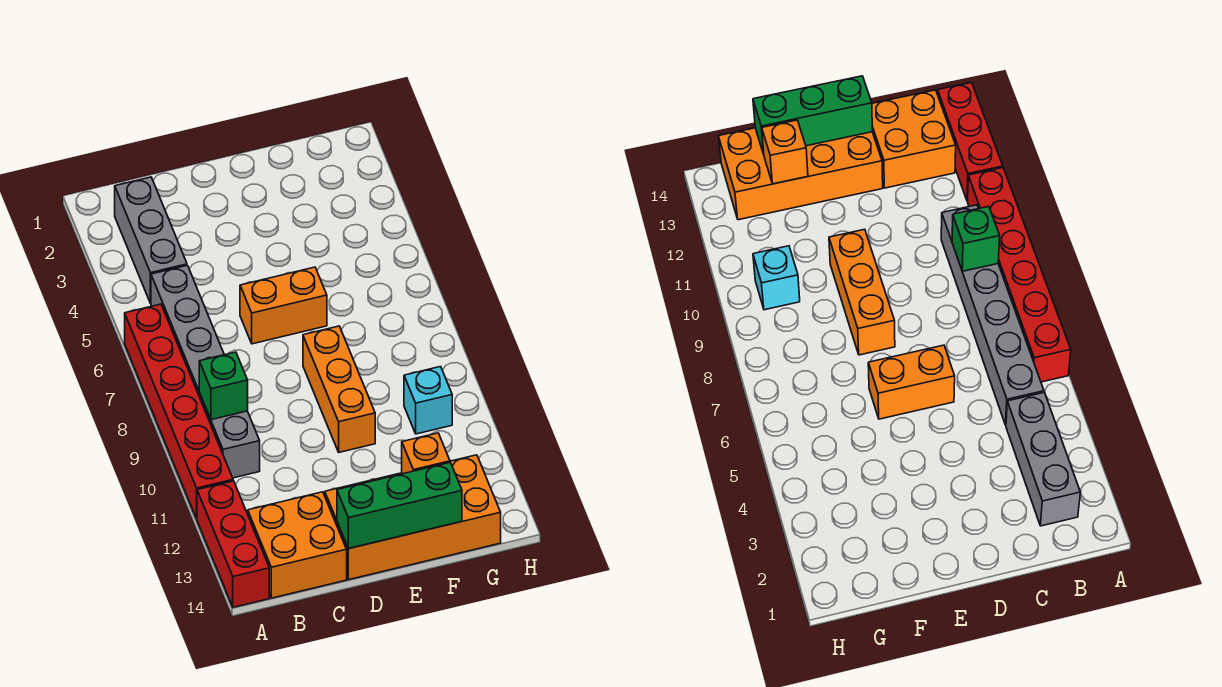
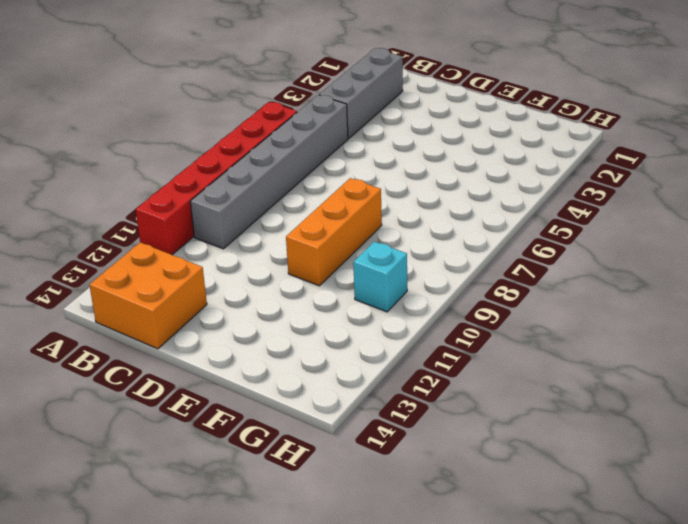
none -> red 1x3 brick [197,481,269,607]
none -> orange 1x2 brick [240,267,327,344]
none -> orange 2x4 brick [325,455,501,580]

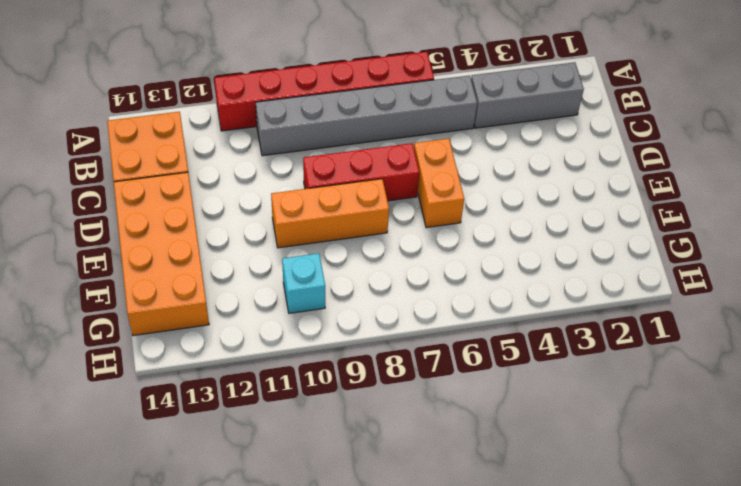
red 1x3 brick [303,143,419,201] -> red 1x3 brick moved to [197,481,269,607]
none -> green 1x1 brick [199,352,248,420]
none -> green 1x3 brick [337,463,462,549]
none -> orange 1x1 brick [402,433,450,474]

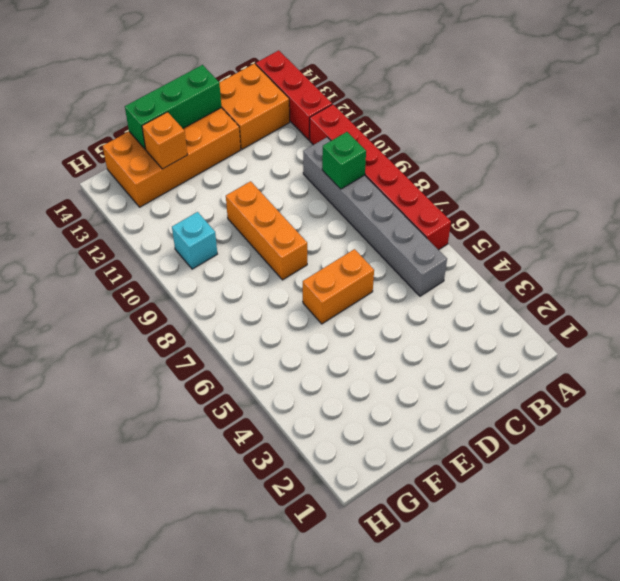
none -> grey 1x3 brick [115,177,187,303]

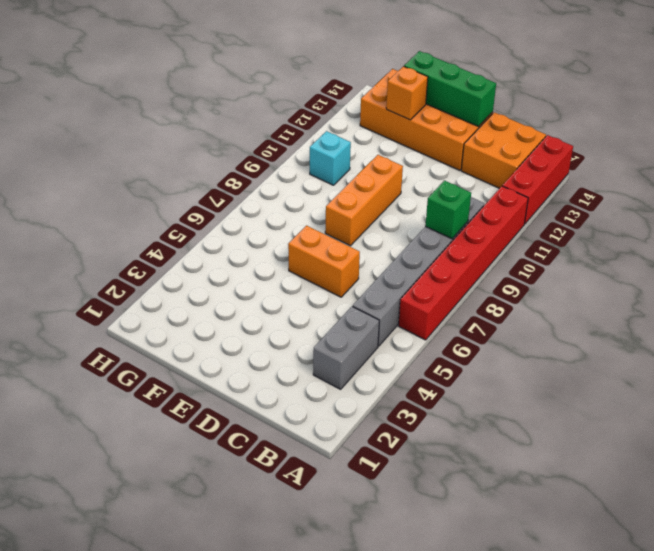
grey 1x2 brick [313,306,379,389] -> grey 1x3 brick [115,177,187,303]

